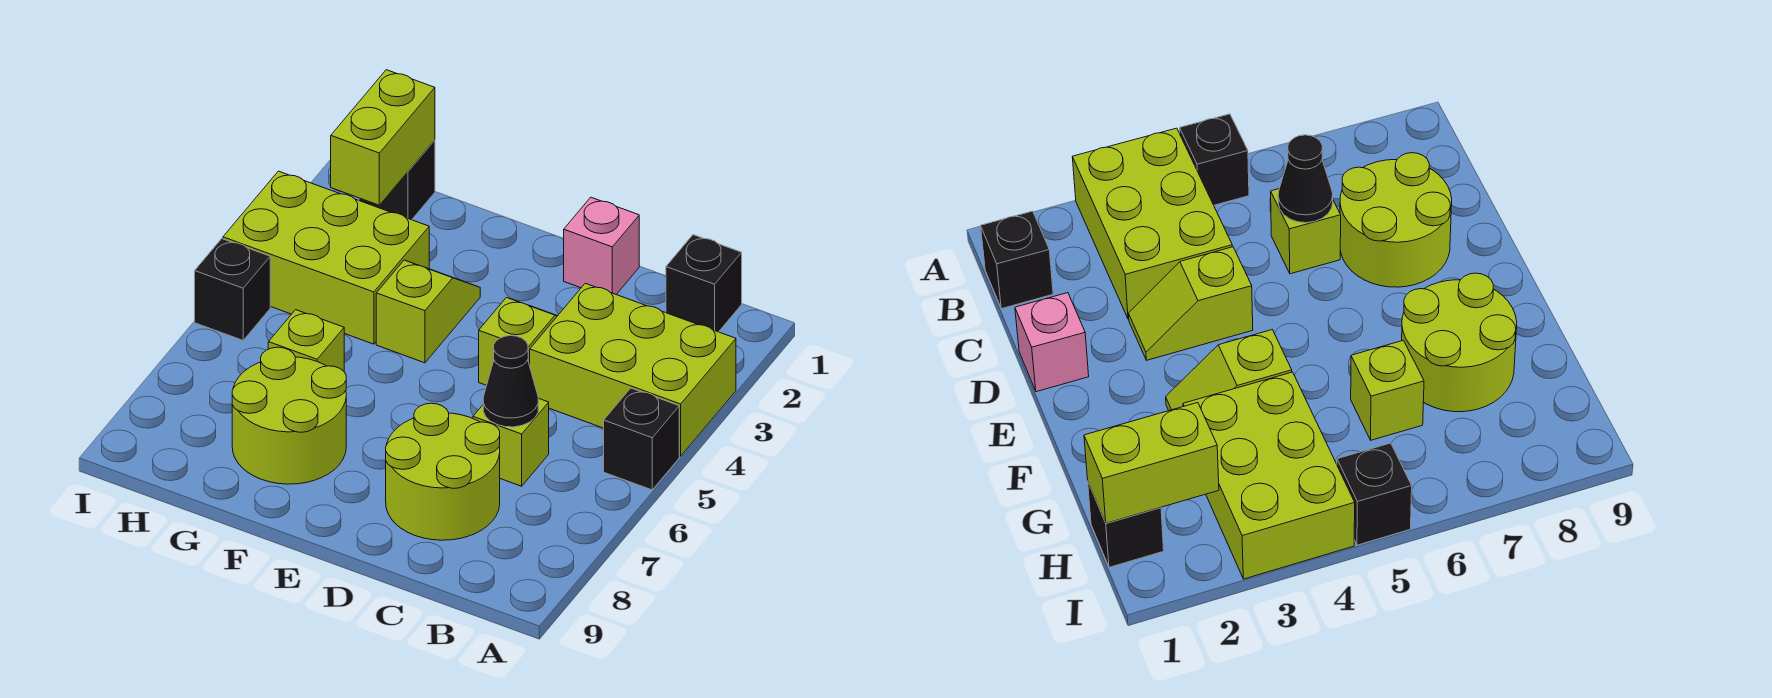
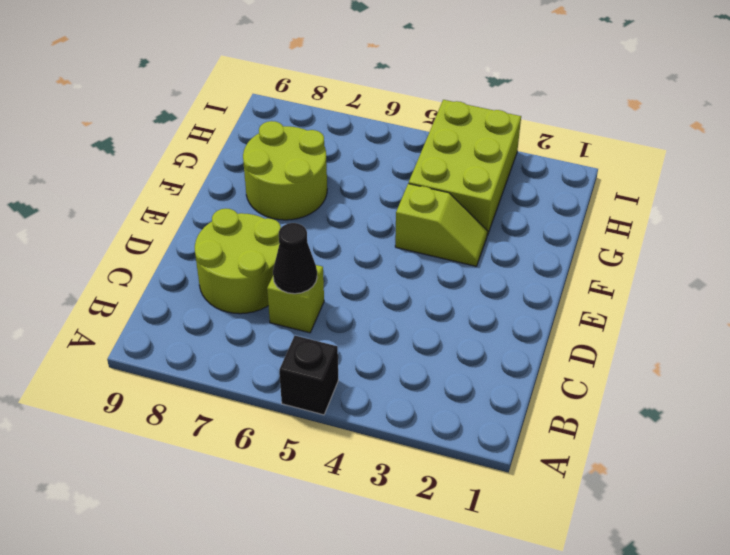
none -> lime 2x3 brick [530,283,736,456]
none -> black 1x1 brick [666,235,742,332]
none -> pink 1x1 brick [564,197,639,294]

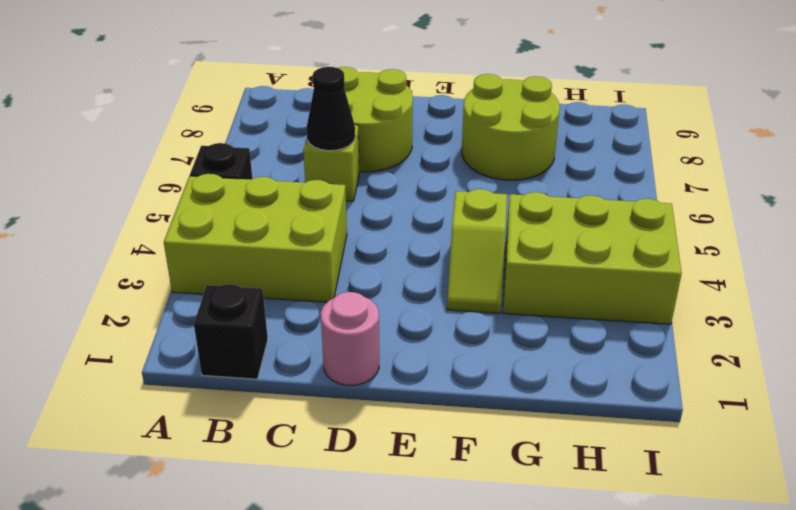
pink 1x1 round brick [321,292,379,386] -> pink 1x1 brick [564,197,639,294]
none -> lime 1x2 slope [479,298,557,385]
none -> lime 1x1 brick [268,310,344,371]
none -> black 1x1 brick [359,140,435,220]

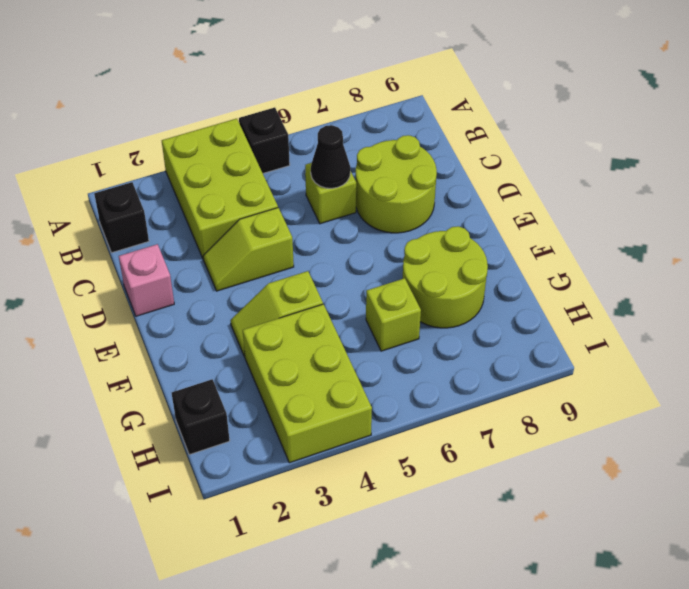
none -> black 1x1 brick [195,239,270,340]
none -> lime 1x2 brick [331,70,435,205]

